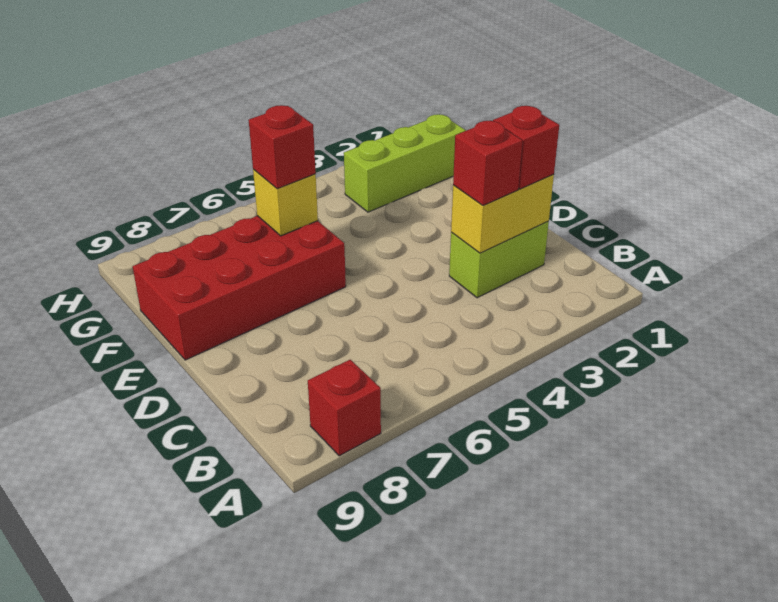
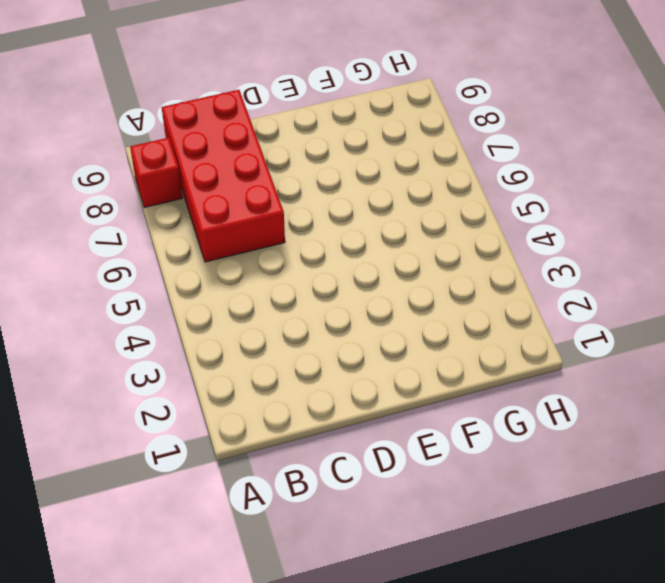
red 2x4 brick [162,90,285,262] -> red 2x4 brick moved to [132,216,346,360]
none -> lime 1x2 brick [449,221,549,298]
none -> lime 1x3 brick [344,114,466,212]

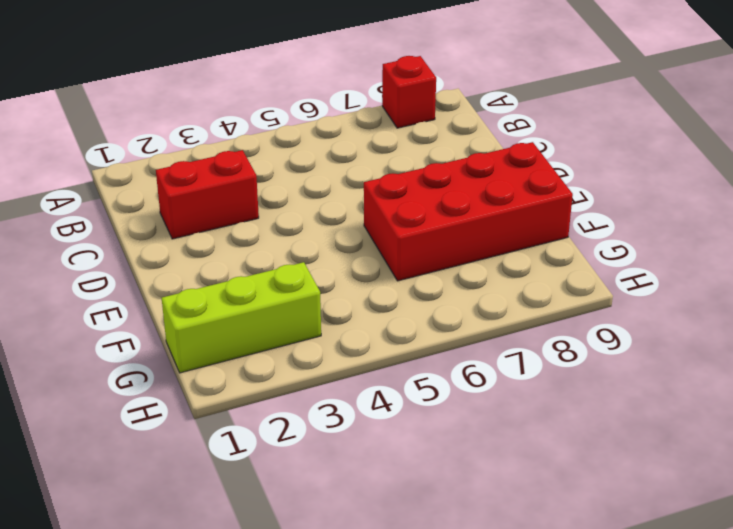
red 1x2 brick [156,150,259,239] -> lime 1x2 brick [449,221,549,298]
none -> yellow 1x2 brick [451,174,554,253]
none -> yellow 1x1 brick [253,169,318,236]

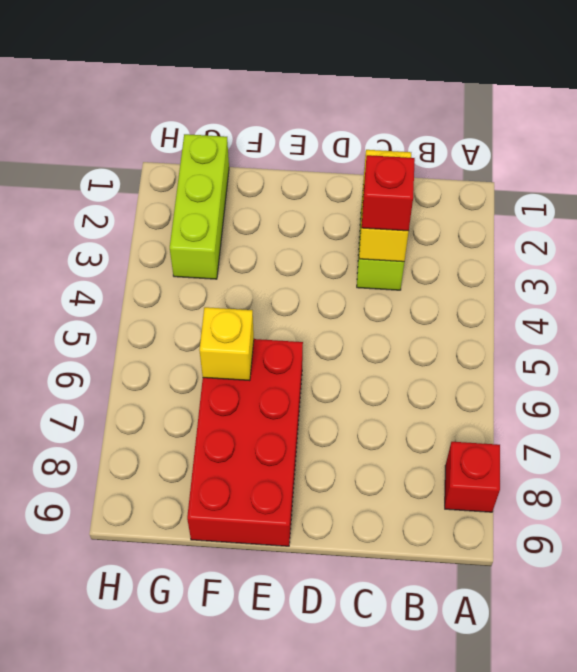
none -> red 1x1 brick [493,106,559,189]
none -> red 1x1 brick [249,105,316,189]

